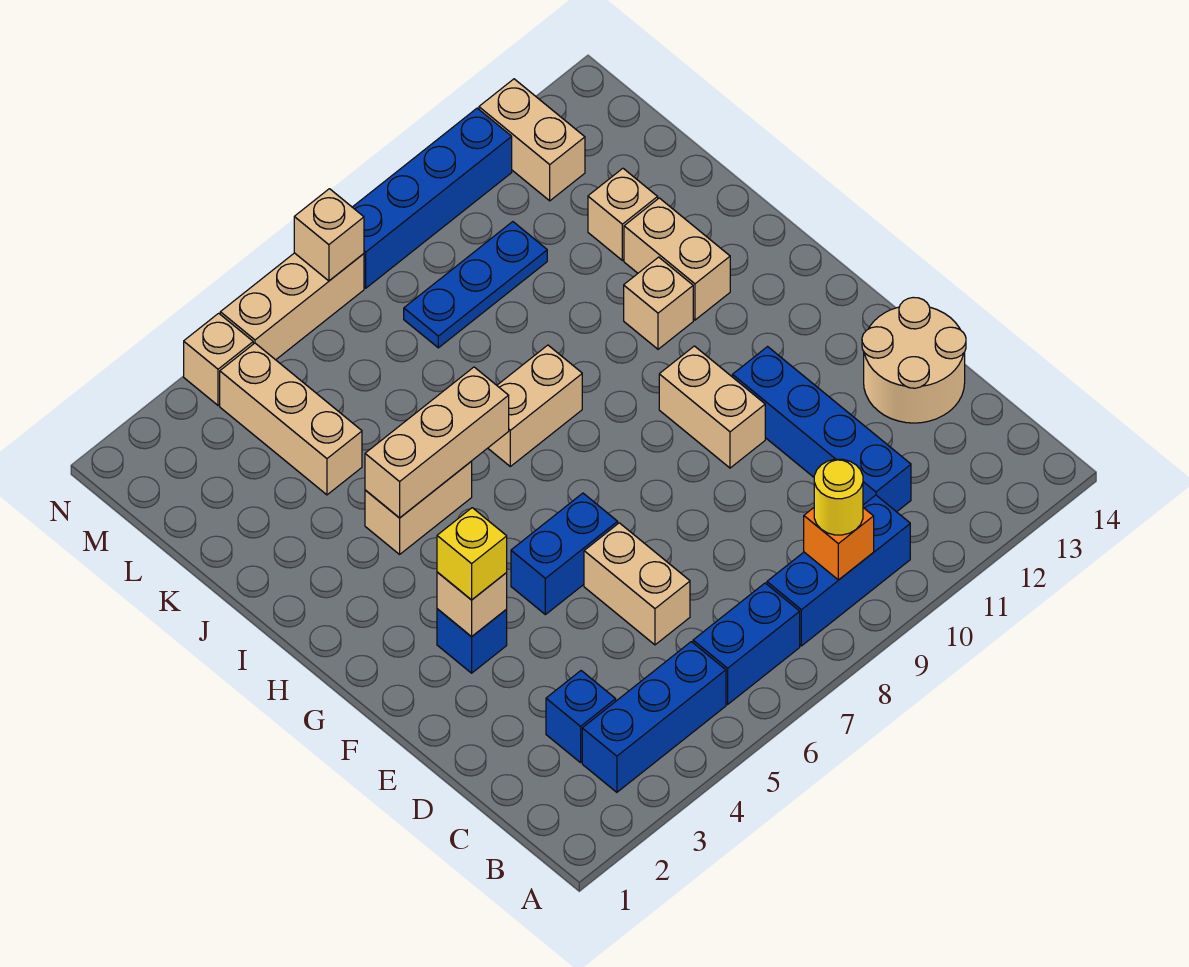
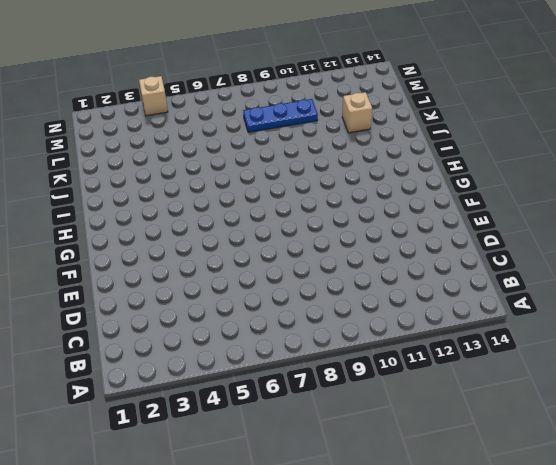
none -> blue 1x3 brick [582,642,726,792]
none -> blue 1x2 brick [693,583,800,704]
none -> blue 1x3 brick [767,495,910,646]

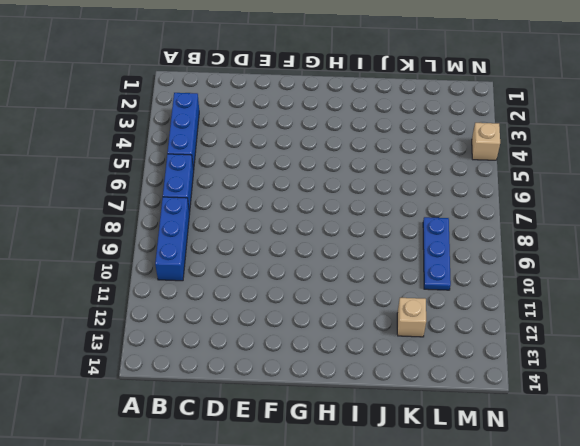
none -> blue 1x1 brick [546,671,616,763]
none -> blue 1x4 brick [732,347,911,512]
none -> tan 1x2 brick [584,523,690,645]

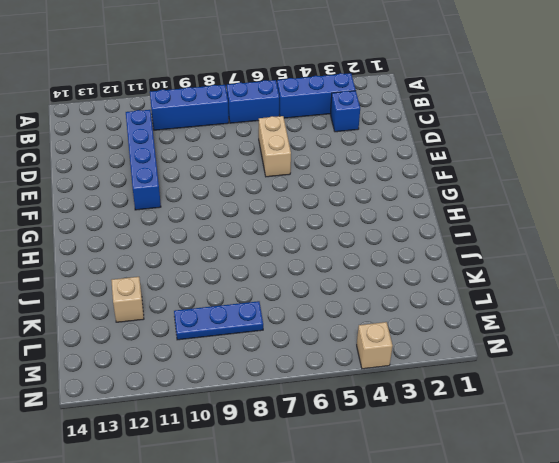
none -> tan 2x2 round brick [862,297,966,423]
none -> blue 1x1 brick [437,609,507,673]
none -> blue 1x2 brick [511,493,618,615]

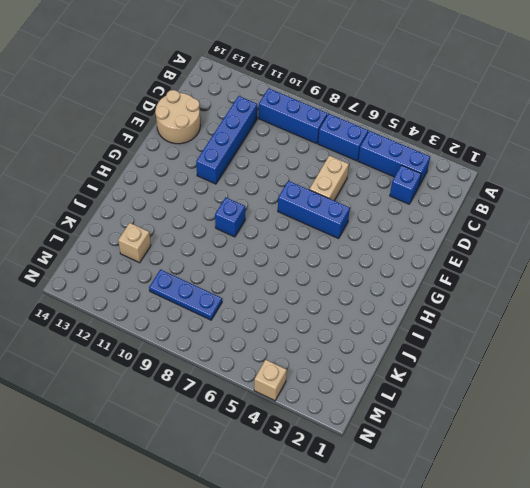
blue 1x3 brick [278,181,350,239] -> blue 1x2 brick [511,493,618,615]
blue 1x1 brick [215,197,245,237] -> blue 1x1 brick moved to [437,609,507,673]
none -> tan 1x2 brick [659,346,765,468]
none -> tan 1x2 brick [365,461,472,554]
none -> tan 1x2 brick [488,345,582,466]

